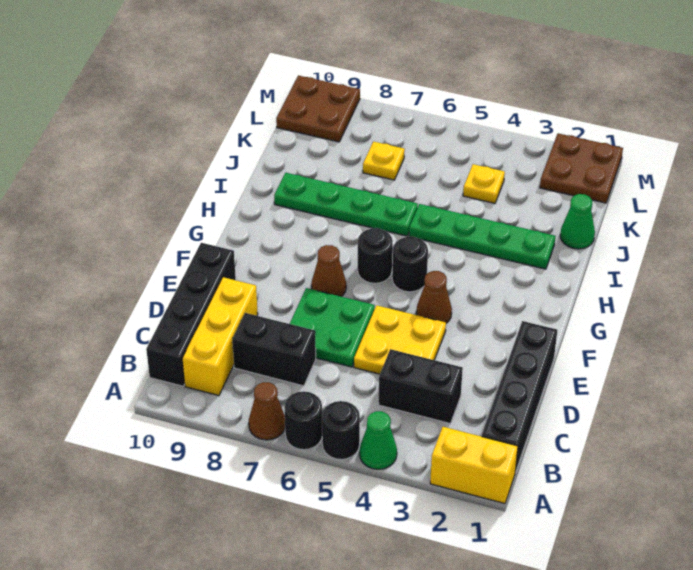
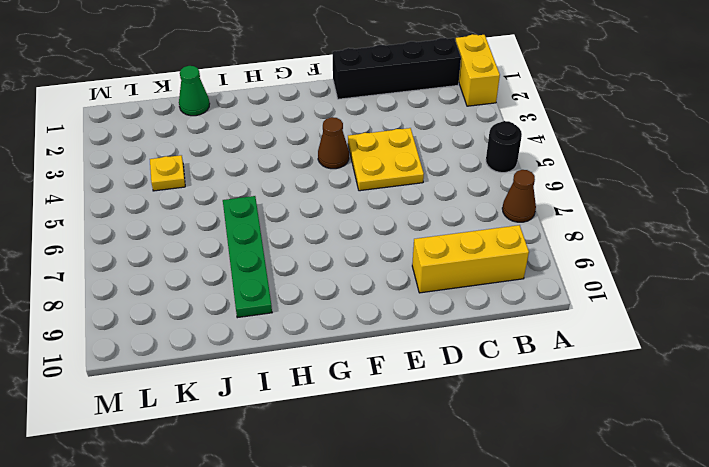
none -> green 1x1 cone [360,411,397,469]
none -> black 1x1 round brick [284,391,322,450]
none -> black 1x4 brick [146,243,236,386]

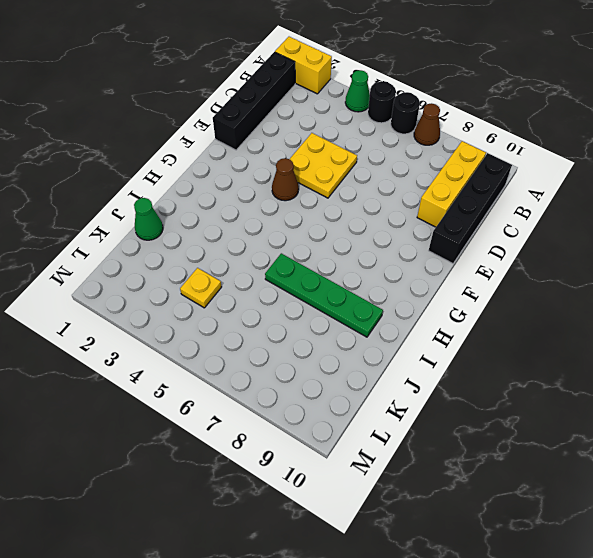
none -> black 1x2 brick [378,349,463,423]
none -> black 1x2 brick [232,313,316,386]
none -> green 2x2 plate [290,288,375,367]

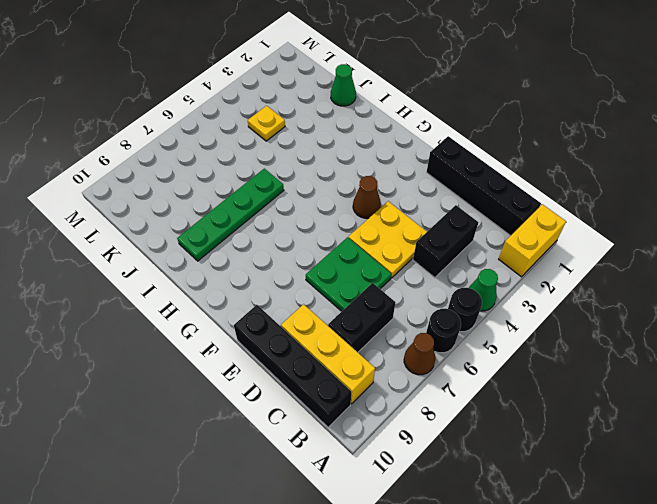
none -> brown 1x1 cone [311,245,346,297]
none -> black 1x1 round brick [392,236,428,292]
none -> black 1x1 round brick [358,228,393,283]

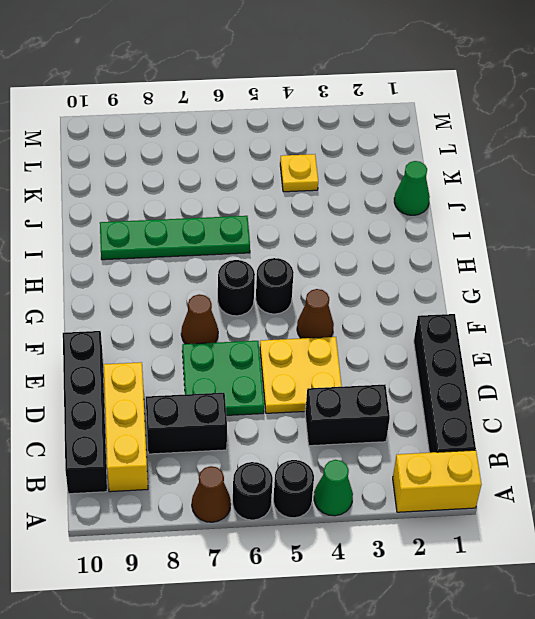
none -> green 1x4 plate [409,204,555,269]
none -> yellow 1x1 plate [363,141,405,180]
none -> brown 2x2 plate [540,133,623,203]

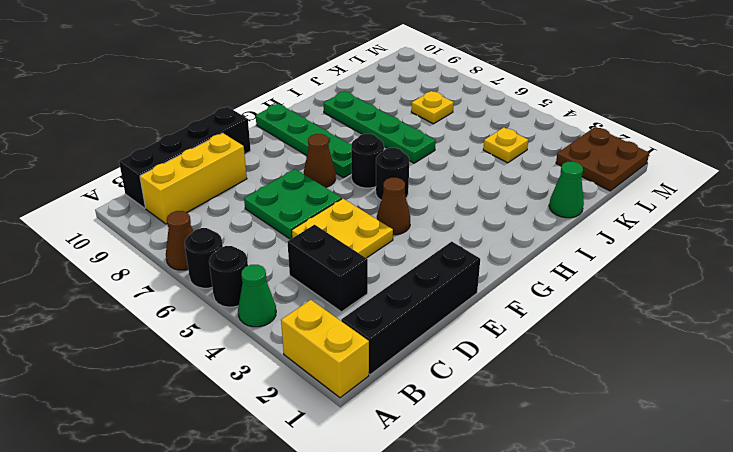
green 1x4 plate [256,103,352,178] -> green 1x4 plate moved to [409,204,555,269]
none -> black 1x2 brick [232,313,316,386]
none -> brown 2x2 plate [276,76,360,142]

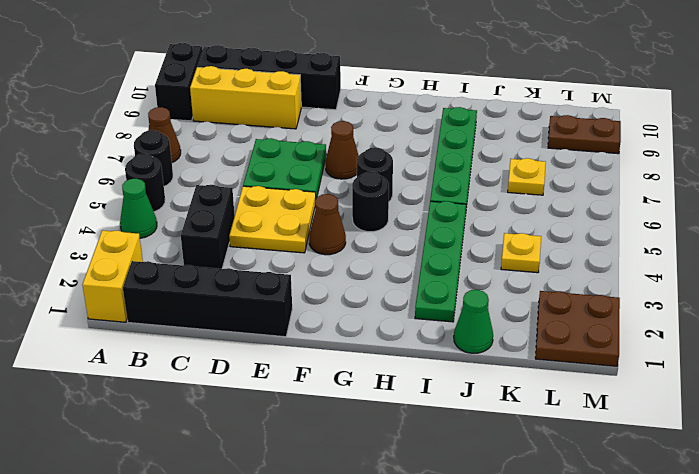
black 1x2 brick [155,43,203,121] -> black 1x2 brick moved to [232,313,316,386]
brown 1x2 plate [548,115,621,154] -> brown 2x2 plate [276,76,360,142]

